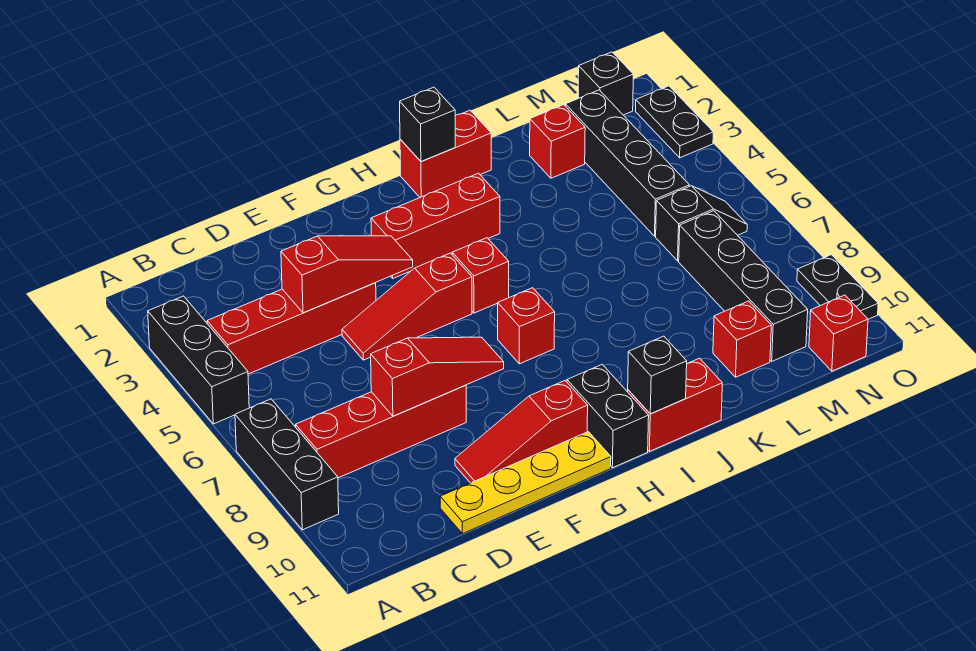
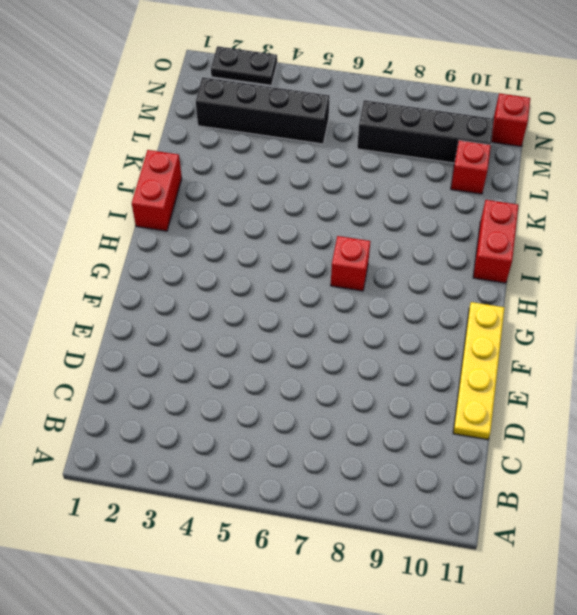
none -> black 1x3 brick [148,296,249,424]
none -> black 1x3 brick [235,399,339,530]
none -> red 1x4 brick [207,283,376,374]

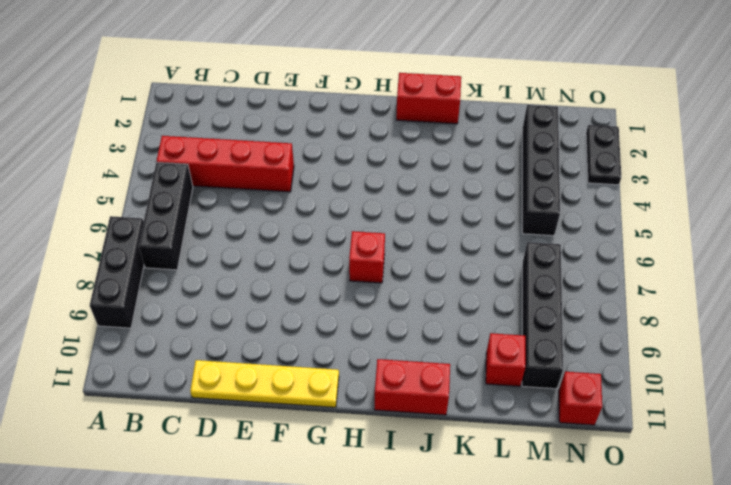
black 1x3 brick [139,162,193,270] -> black 1x3 brick moved to [148,296,249,424]
none -> red 1x4 brick [296,385,466,478]
none -> red 1x3 slope [342,253,472,360]
none -> red 1x3 slope [455,381,588,483]

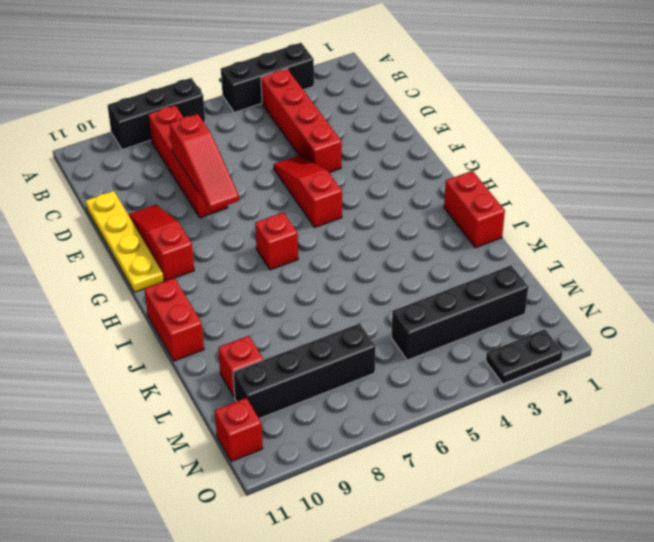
none -> red 1x3 brick [371,173,500,278]
none -> red 1x1 brick [452,238,509,313]
none -> black 1x2 brick [567,364,649,468]

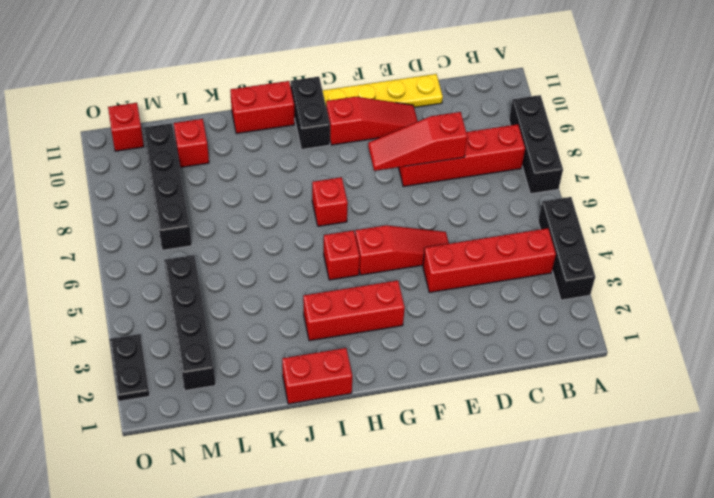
none -> red 1x1 brick [530,105,585,178]
none -> black 1x2 slope [656,186,747,261]
none -> black 1x1 brick [578,52,633,115]

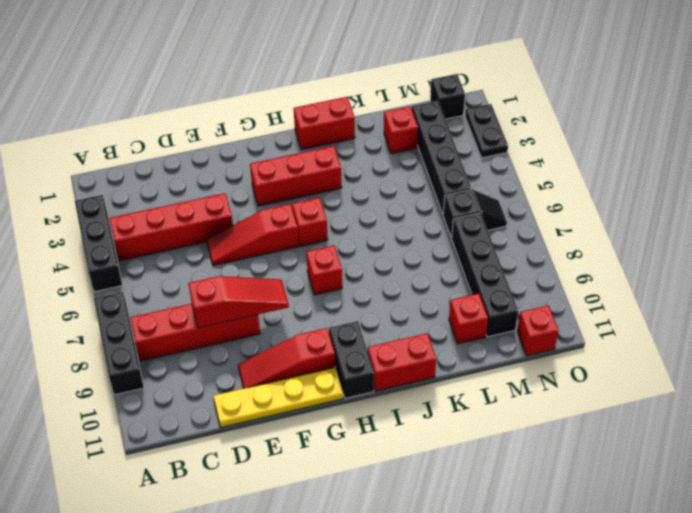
none -> black 1x2 plate [797,255,878,319]
none -> red 1x3 slope [281,236,413,313]
none -> black 1x1 brick [400,87,455,162]

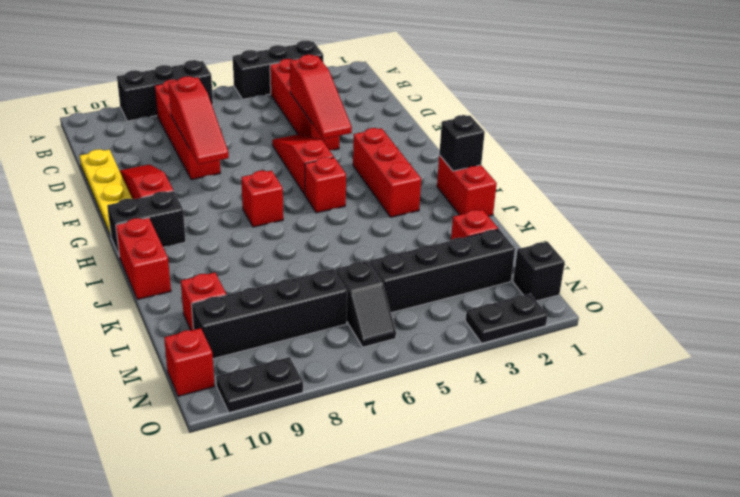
none -> black 1x1 brick [628,336,687,414]

